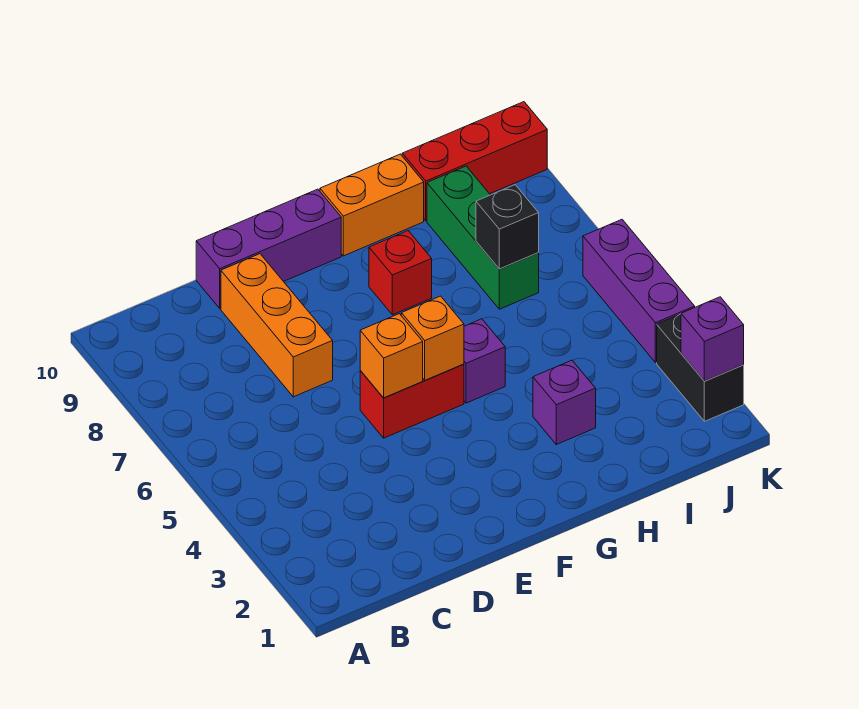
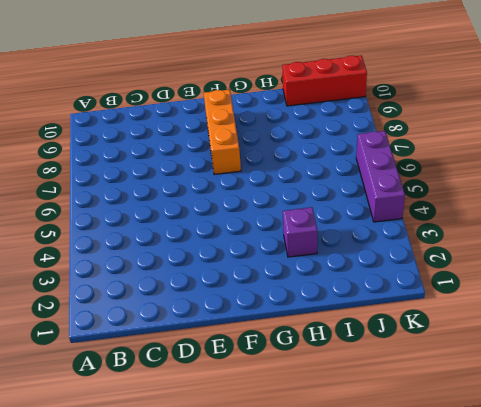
orange 1x3 brick [204,89,241,174] -> orange 1x3 brick moved to [221,254,333,397]
none -> purple 1x3 brick [196,189,341,308]
none -> red 1x2 brick [360,364,464,438]
none -> purple 1x1 brick [464,319,505,403]

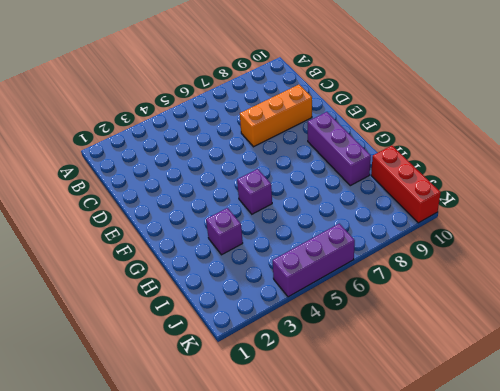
purple 1x3 brick [308,112,371,186] -> purple 1x3 brick moved to [196,189,341,308]
none -> red 1x2 brick [360,364,464,438]
none -> red 1x1 brick [369,231,432,315]
none -> orange 1x2 brick [320,154,424,256]

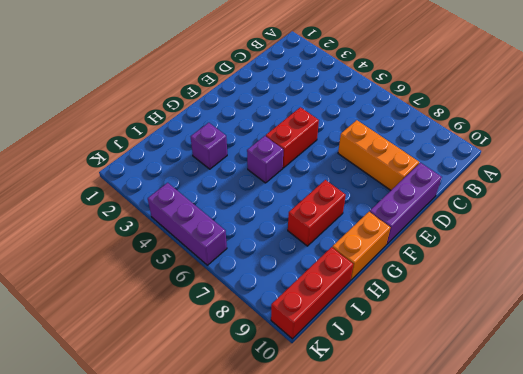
red 1x2 brick [288,180,346,246] -> red 1x1 brick [369,231,432,315]
none -> green 1x3 brick [427,166,539,309]
none -> black 1x2 brick [657,314,744,421]
none -> orange 1x1 brick [360,314,423,398]

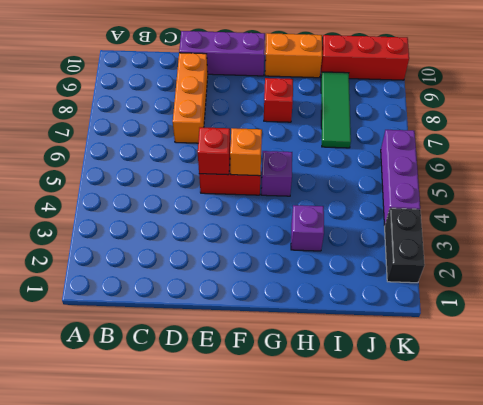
red 1x1 brick [198,127,230,175] -> orange 1x1 brick [360,314,423,398]
green 1x3 tile [321,72,351,148] -> green 1x3 brick [427,166,539,309]
none -> black 1x1 brick [476,185,539,269]
none -> purple 1x1 brick [681,297,744,381]

